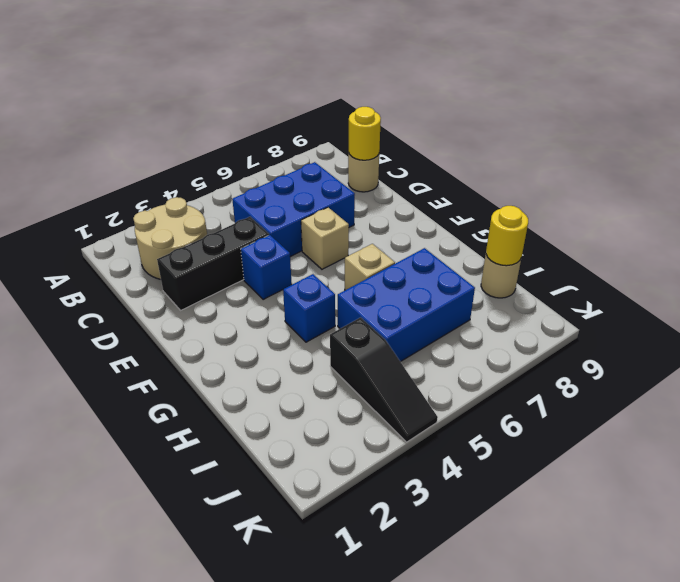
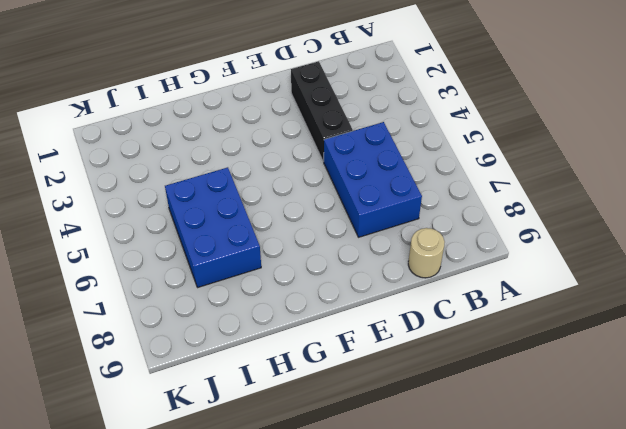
none -> tan 2x2 round brick [133,197,207,279]
none -> blue 1x1 brick [241,235,292,300]
none -> tan 1x1 brick [301,207,349,269]

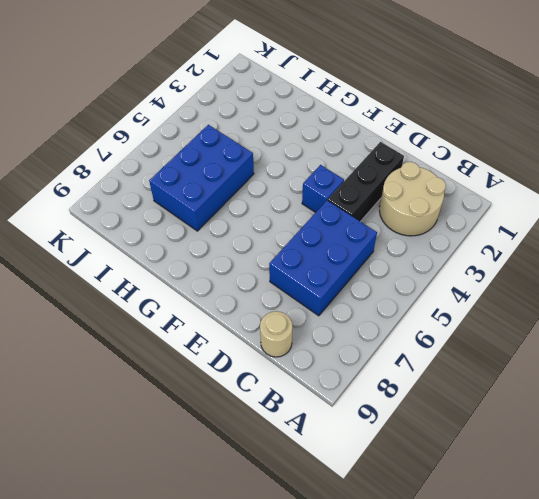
none -> tan 1x1 brick [301,207,349,269]
none -> blue 1x1 brick [283,274,335,342]
none -> tan 1x1 brick [345,244,395,290]

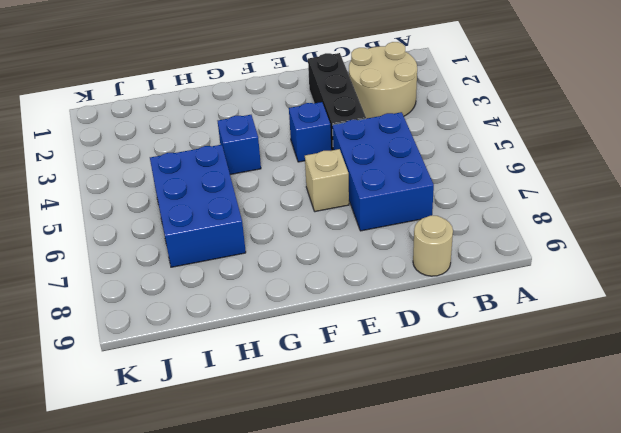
none -> tan 1x1 brick [345,244,395,290]
none -> black 1x3 slope [330,318,438,442]
none -> tan 1x1 round brick [481,255,521,298]

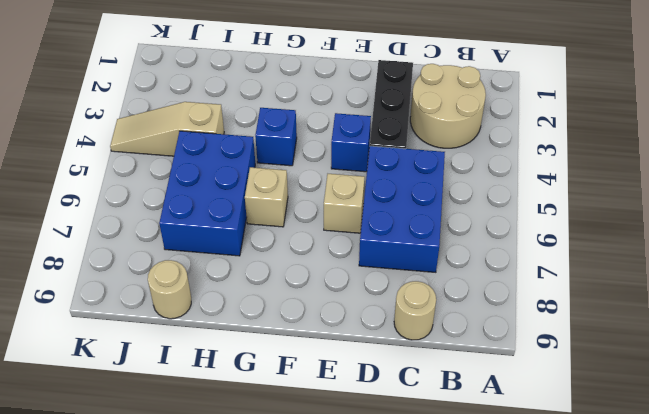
tan 1x3 slope [110,102,224,156] -> black 1x3 slope [330,318,438,442]
none -> yellow 1x1 round brick [349,107,381,160]
none -> yellow 1x1 round brick [486,206,528,266]

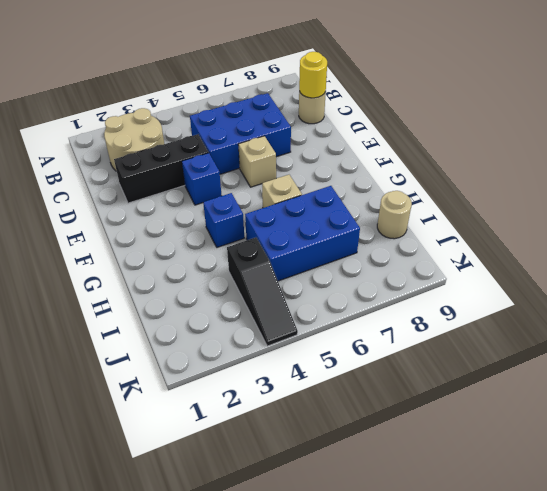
none -> yellow 1x1 round brick [486,206,528,266]

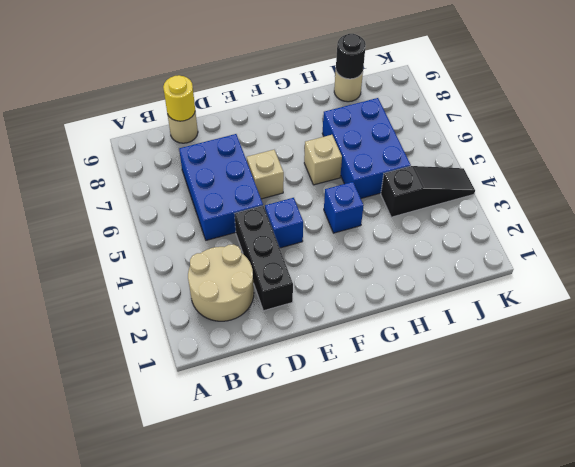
black 1x1 round brick [336,34,366,79] -> yellow 1x1 round brick [486,206,528,266]

